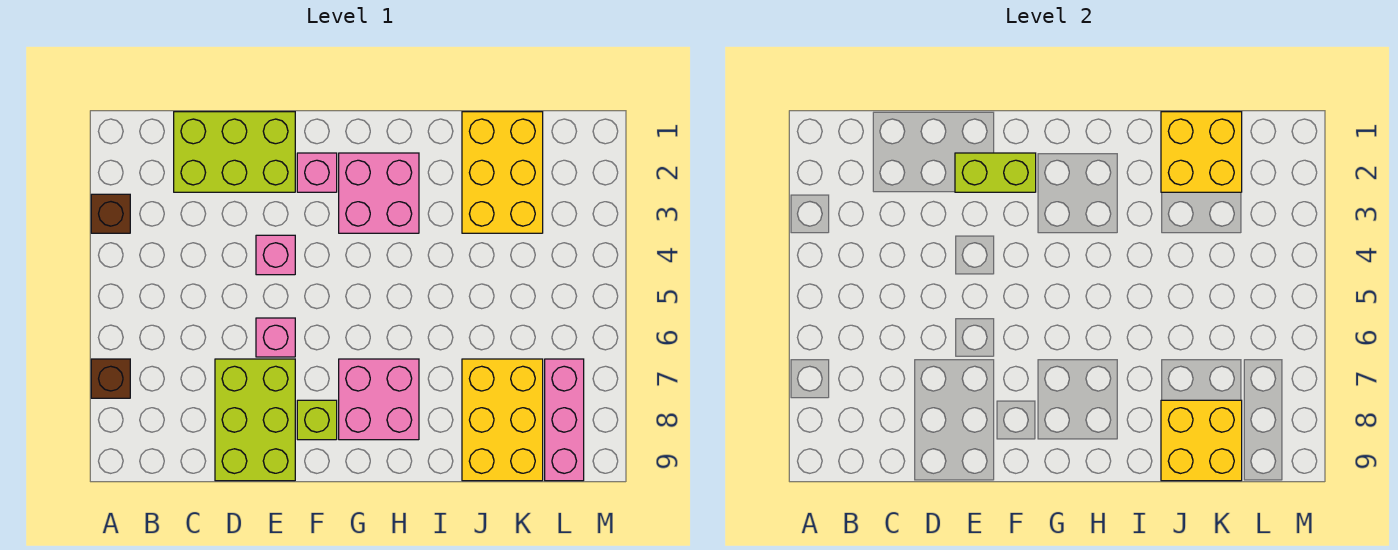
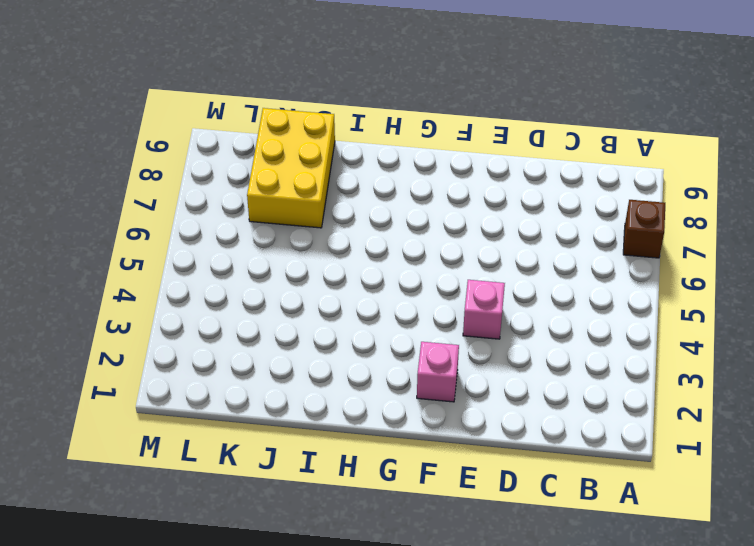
none -> brown 1x1 brick [91,194,130,233]
none -> lime 2x3 brick [174,112,295,192]
none -> lime 2x3 brick [215,359,295,481]

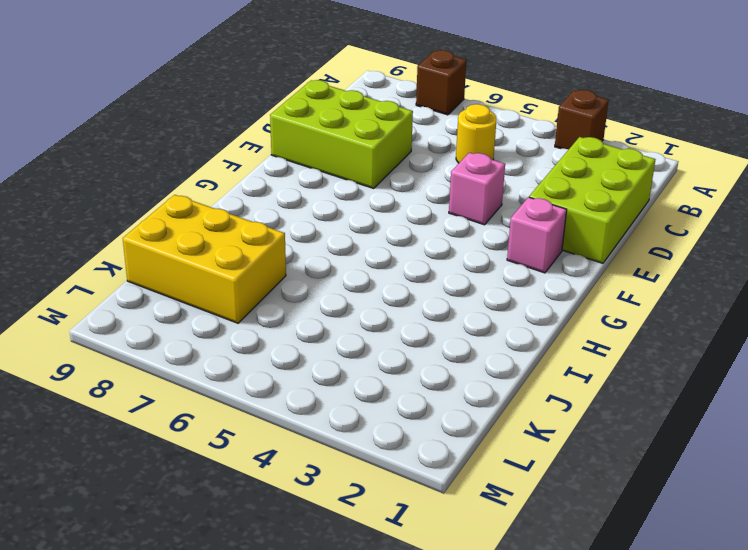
yellow 1x1 round brick [456,104,496,163] -> none
none -> pink 1x1 brick [256,318,295,357]
none -> lime 1x1 brick [297,400,337,440]
none -> pink 2x2 brick [339,153,419,233]

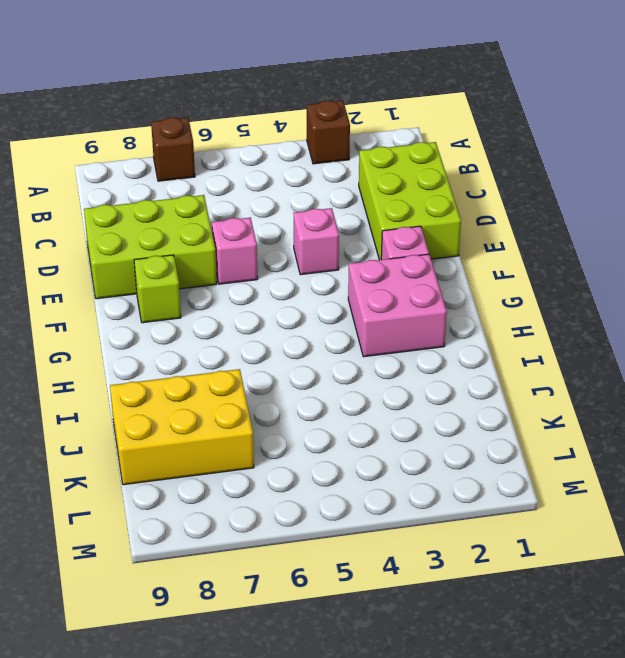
none -> pink 2x2 brick [339,359,419,440]
none -> yellow 2x3 brick [462,112,543,233]
none -> pink 1x3 brick [545,359,584,481]

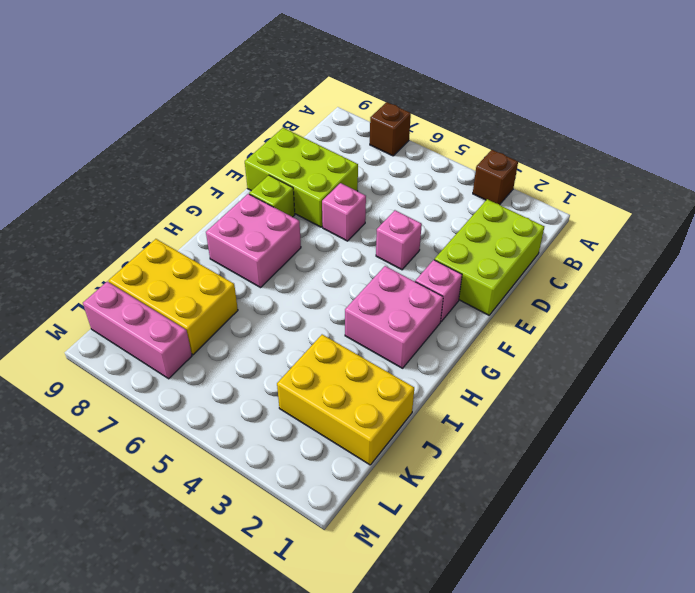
none -> lime 1x2 brick [955,153,1036,192]
none -> yellow 2x2 brick [1161,112,1242,192]
none -> yellow 2x2 brick [1161,400,1242,481]

